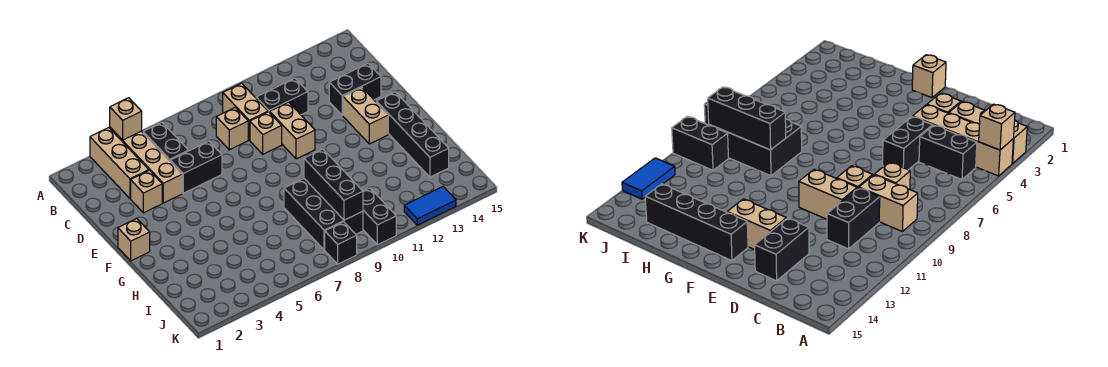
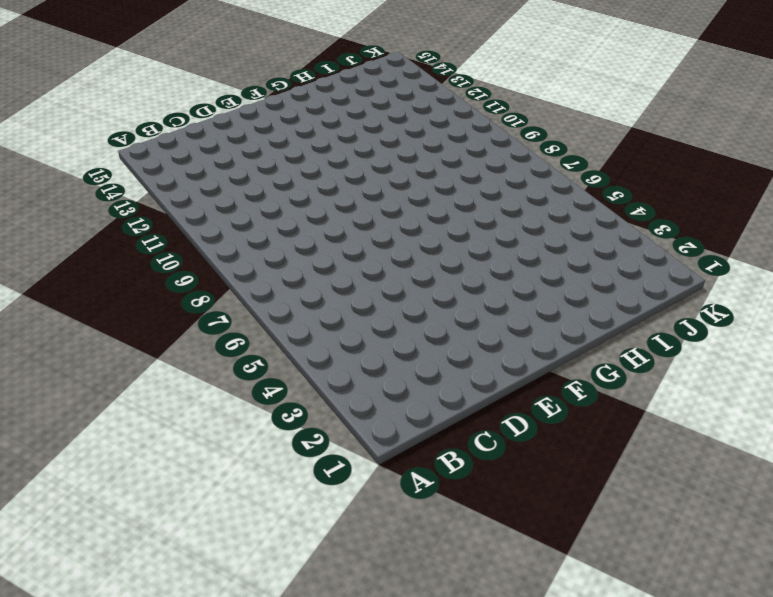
none -> tan 1x3 brick [90,128,149,198]
none -> tan 1x4 brick [110,128,182,203]
none -> black 1x2 brick [143,123,189,161]

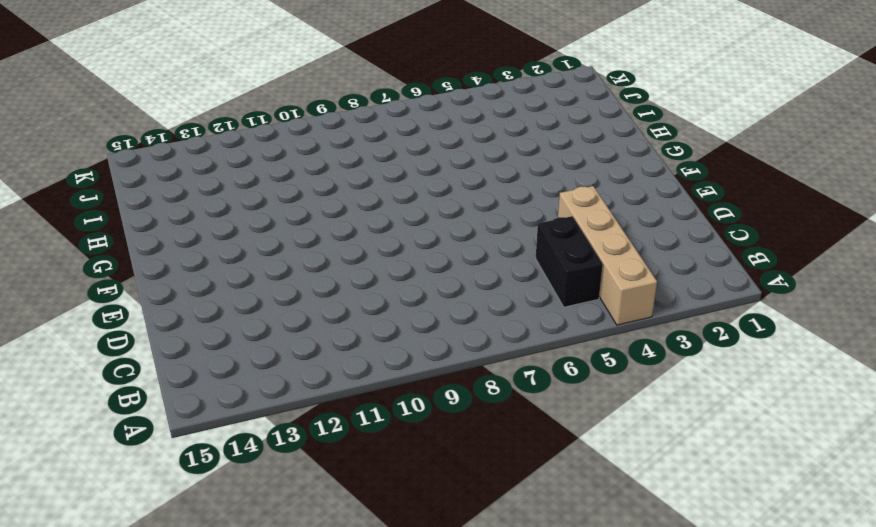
none -> tan 1x3 brick [90,128,149,198]
none -> tan 1x2 brick [223,83,268,140]
none -> tan 1x1 brick [216,107,248,150]

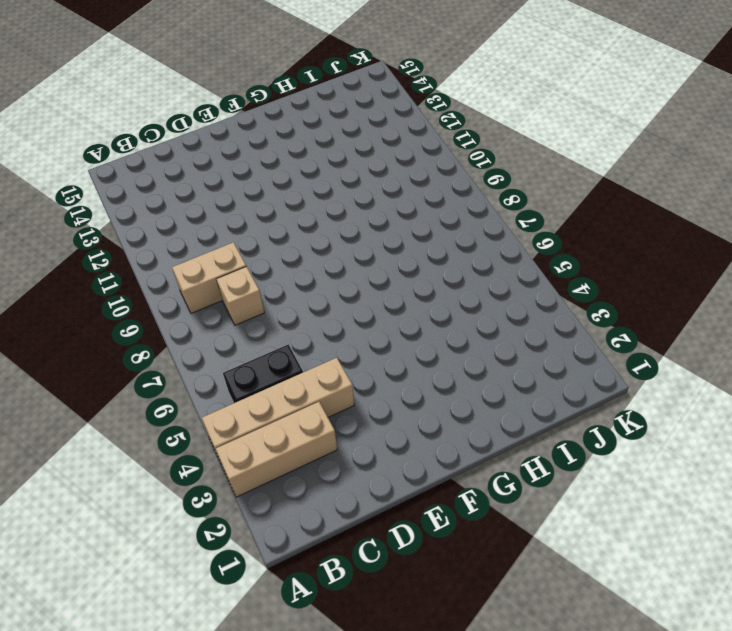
none -> black 1x2 brick [256,78,308,115]
none -> tan 1x1 brick [131,170,162,213]
none -> black 1x2 brick [170,141,222,193]

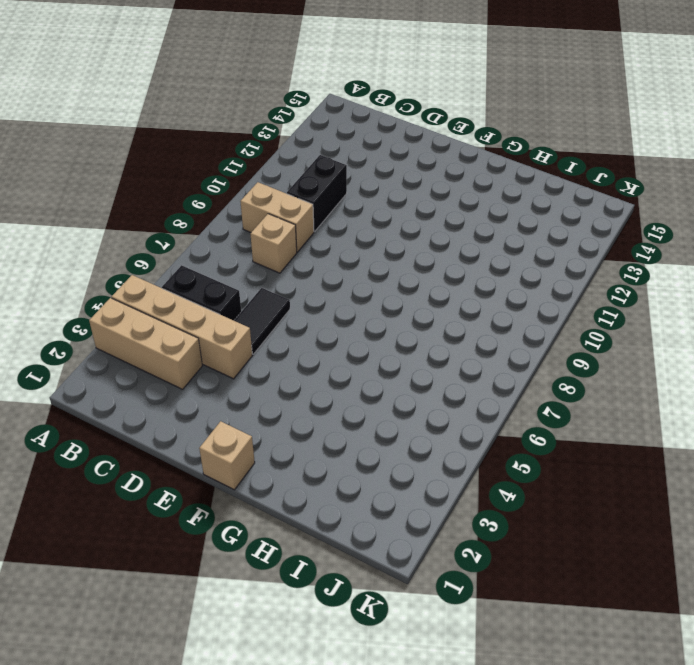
black 1x2 tile [234,288,290,354] -> black 1x2 brick [170,141,222,193]
none -> tan 1x1 brick [131,170,162,213]
none -> tan 1x1 brick [250,112,282,154]
none -> tan 1x2 brick [270,102,315,159]

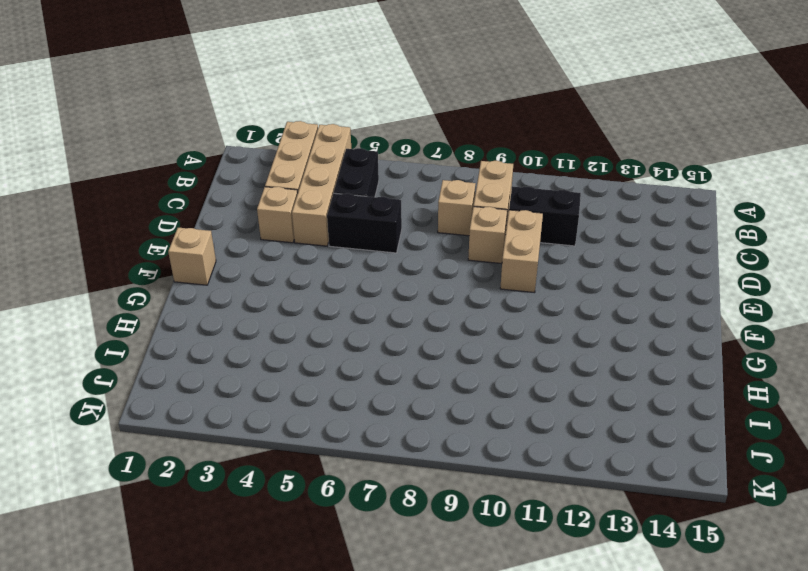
none -> black 1x2 brick [329,63,381,115]
none -> tan 1x2 brick [343,87,388,144]
none -> black 1x4 brick [376,92,449,177]

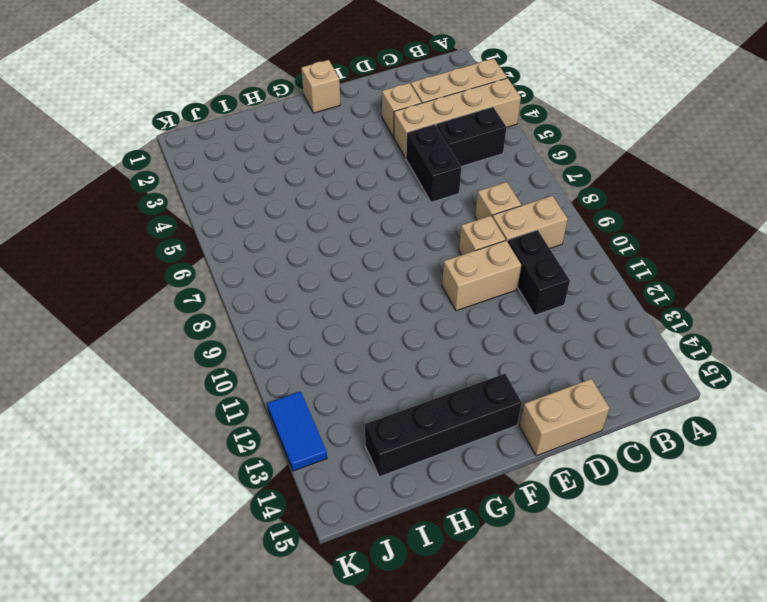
tan 1x2 brick [520,379,610,456] -> tan 1x2 brick moved to [343,87,388,144]
none -> black 1x2 brick [329,63,381,115]
none -> black 2x3 brick [284,179,363,250]
none -> black 1x2 brick [363,188,396,245]

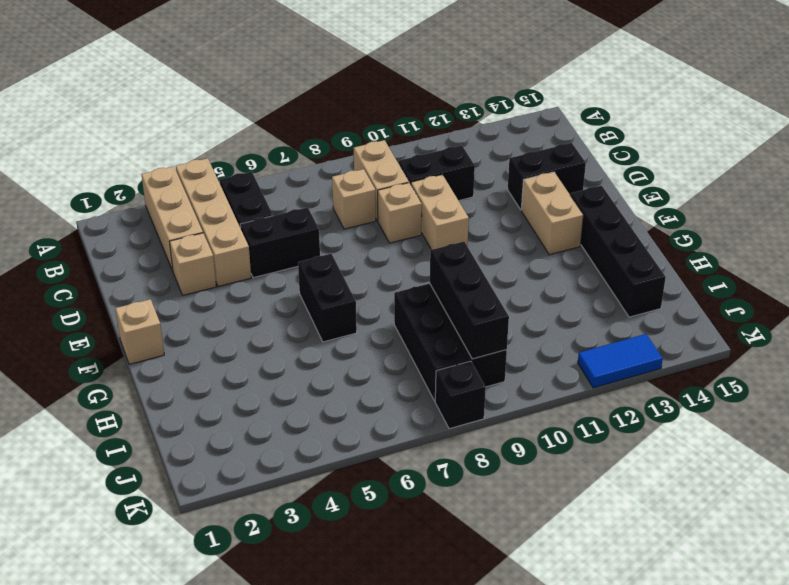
black 1x2 brick [298,254,357,342] -> black 1x2 brick moved to [363,188,396,245]
none -> tan 1x1 brick [110,98,142,140]

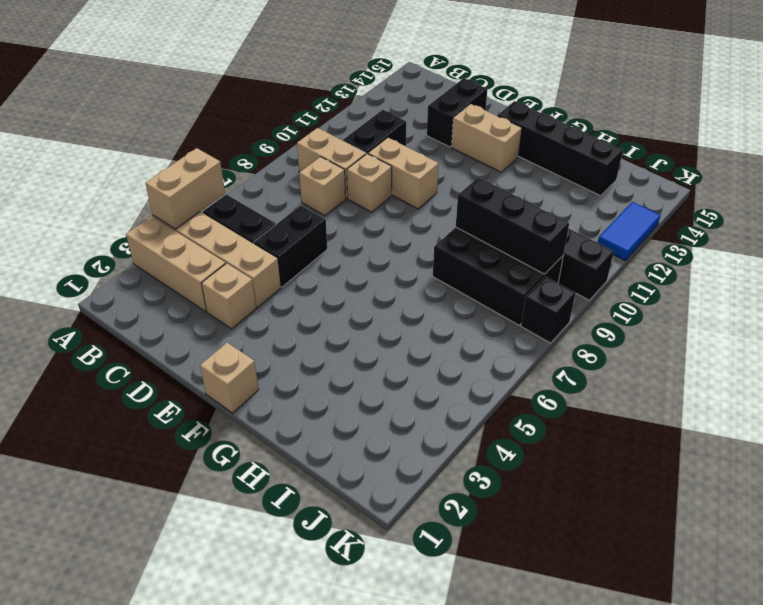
tan 1x2 brick [145,148,225,229] -> tan 1x1 brick [110,98,142,140]

